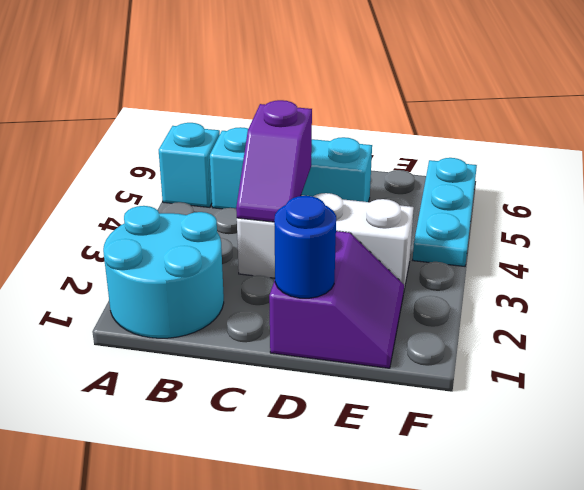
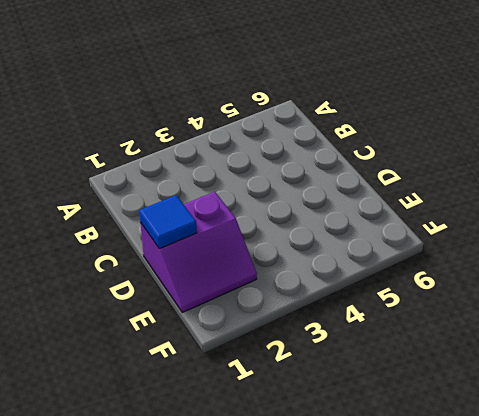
blue 1x1 tile [139,195,197,249] -> blue 1x1 round brick [274,196,336,298]
none -> cyan 2x2 round brick [103,206,224,338]
none -> cyan 1x1 brick [159,123,220,207]

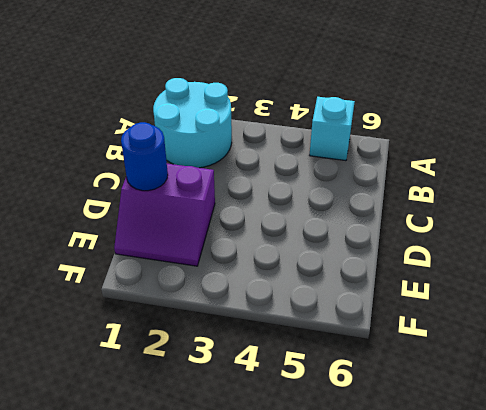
none -> cyan 1x3 brick [210,127,372,209]
none -> white 1x3 brick [237,193,414,289]

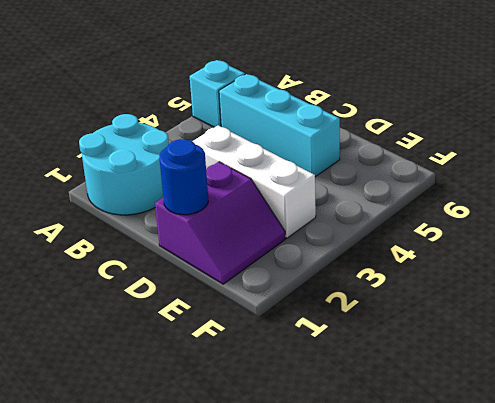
none -> cyan 1x3 plate [413,158,477,266]
none -> purple 1x2 slope [236,100,312,222]

